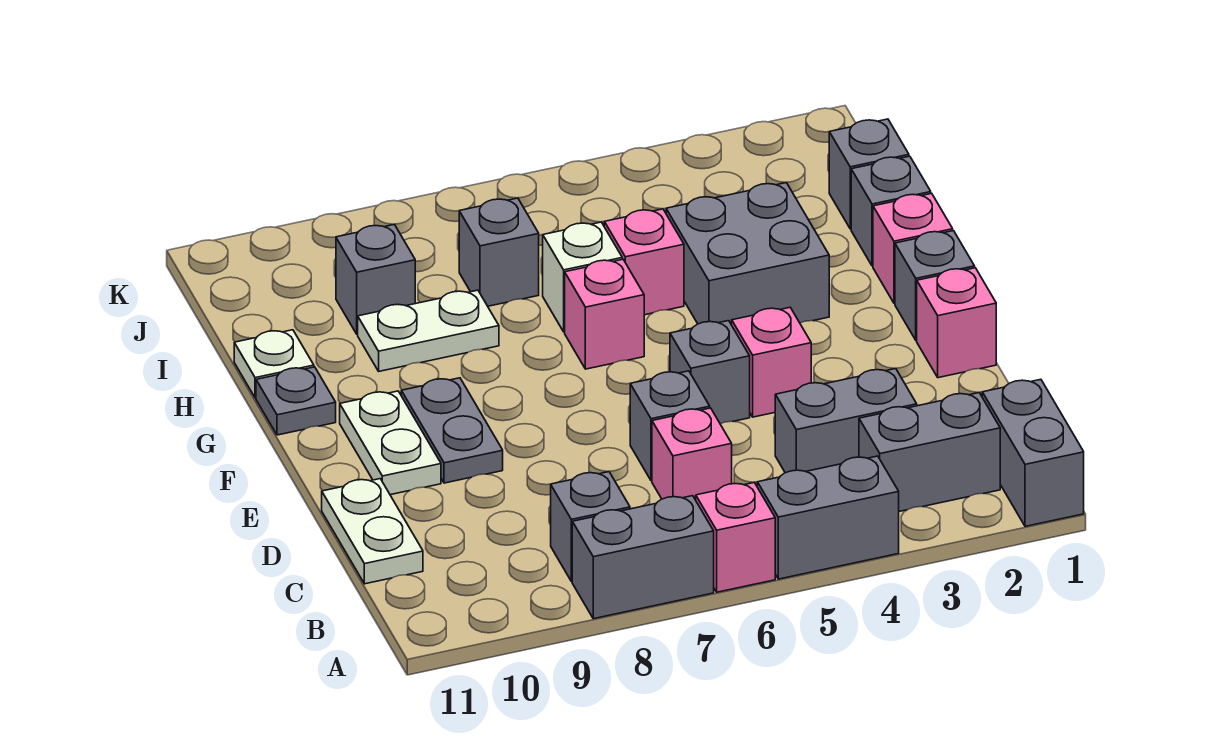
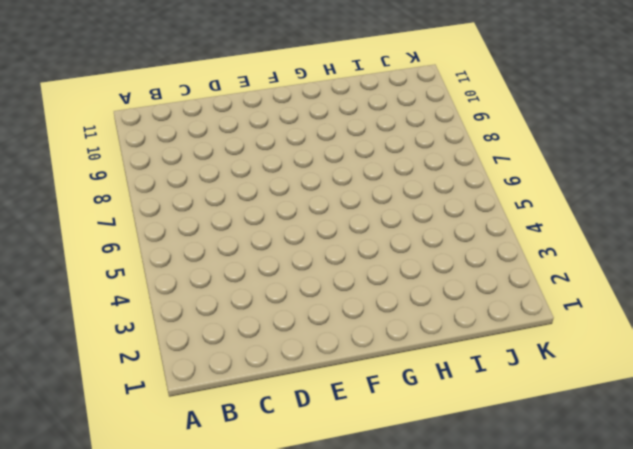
none -> grey 1x2 brick [982,379,1084,526]
none -> grey 1x2 brick [757,456,899,579]
none -> pink 1x1 brick [696,483,775,592]

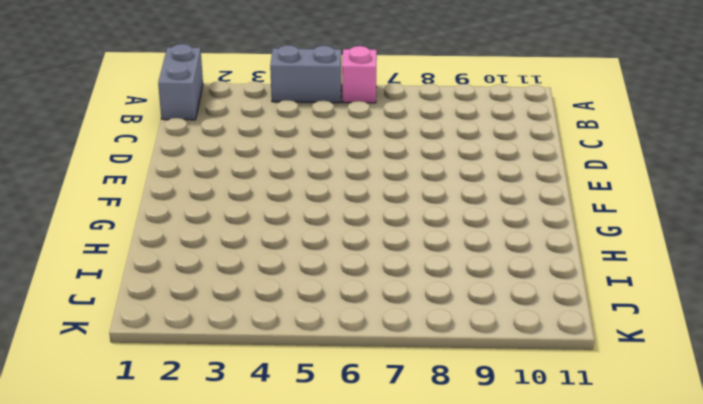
none -> grey 1x2 brick [572,496,714,619]
none -> grey 1x2 brick [859,393,1000,511]
none -> grey 1x1 brick [551,472,630,581]

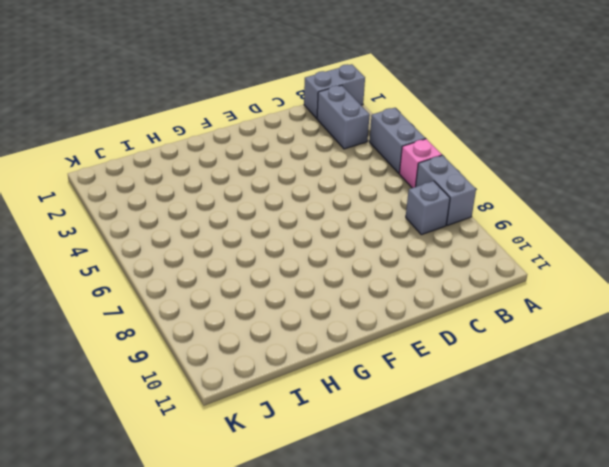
none -> grey 1x2 brick [775,369,917,473]
none -> pink 1x1 brick [652,408,732,500]
none -> white 1x2 plate [322,479,423,584]

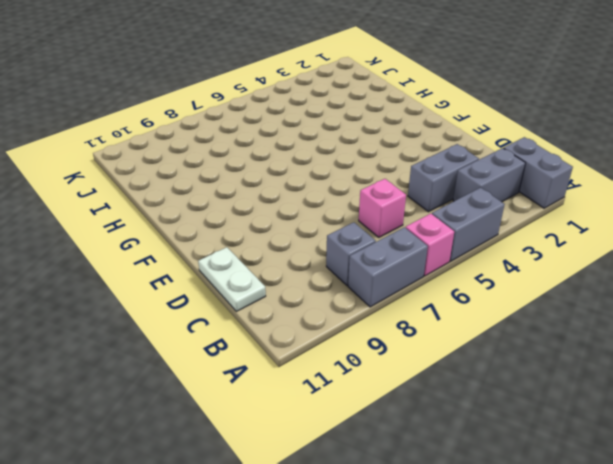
none -> grey 1x1 brick [630,371,710,481]
none -> pink 1x1 brick [917,268,996,378]
none -> pink 1x1 brick [732,308,811,417]

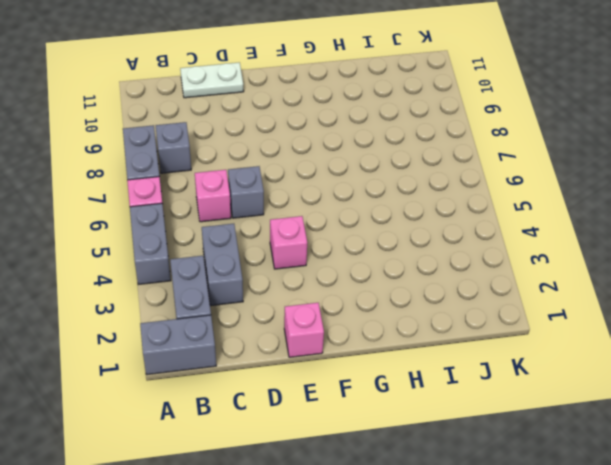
none -> grey 1x1 brick [670,321,750,424]
none -> grey 1x2 plate [401,378,503,483]
none -> white 1x2 plate [340,391,441,495]

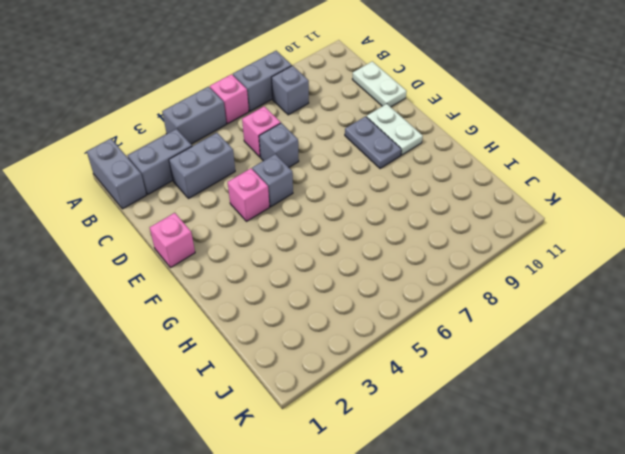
none -> grey 1x1 brick [895,231,975,340]
none -> pink 1x1 brick [873,193,953,303]
none -> grey 2x2 brick [666,183,829,325]

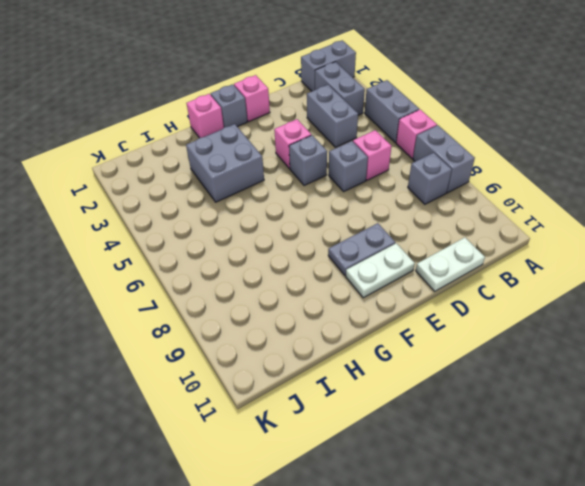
none -> pink 1x1 brick [565,259,644,369]
none -> grey 1x1 plate [256,367,336,435]
none -> grey 1x1 brick [851,156,931,266]

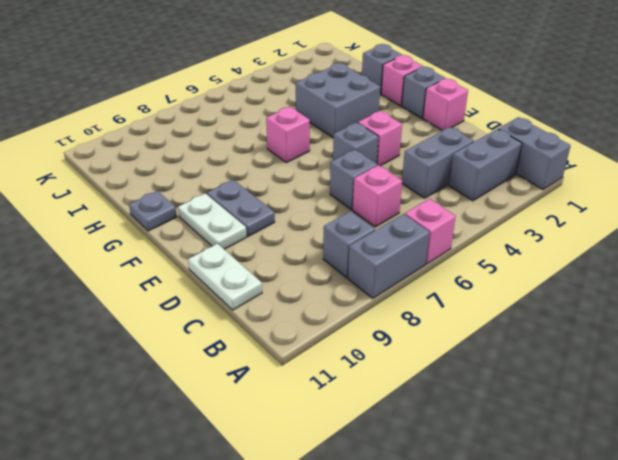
none -> grey 1x2 brick [757,456,899,579]
none -> pink 1x1 brick [604,209,684,315]
none -> white 1x1 brick [543,222,622,332]

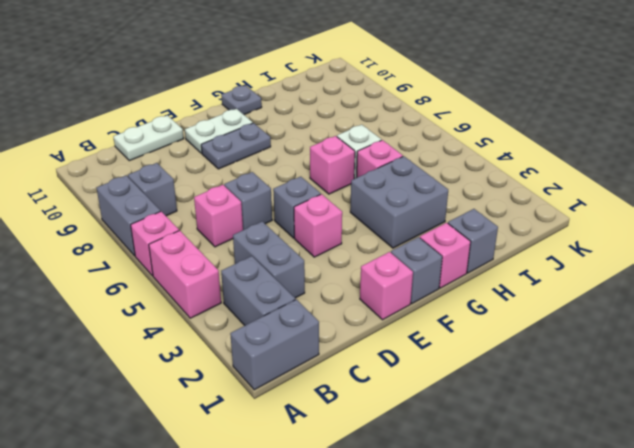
pink 1x2 brick [149,231,221,318] -> grey 1x2 brick [757,456,899,579]
none -> white 1x2 plate [358,290,499,371]
none -> white 1x1 plate [234,330,314,398]
none -> grey 1x1 brick [829,119,909,229]

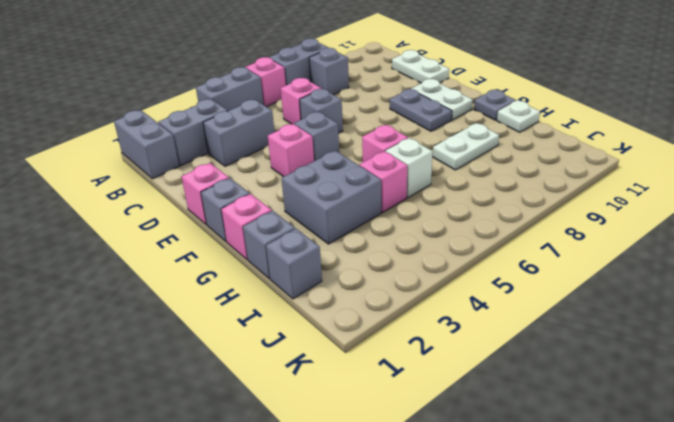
none -> grey 1x1 brick [459,198,539,306]
none -> grey 1x1 brick [336,225,415,334]

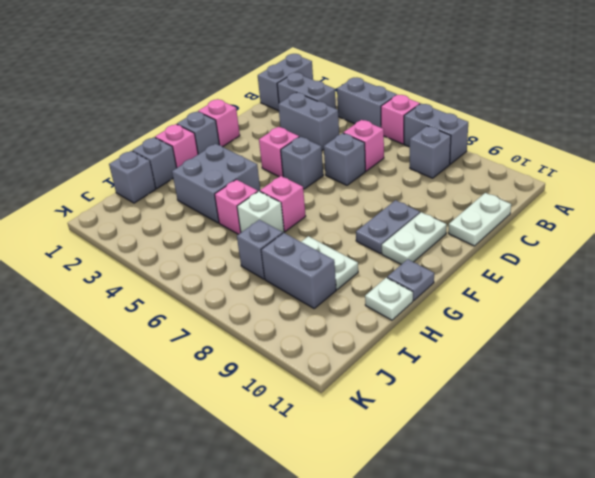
grey 1x2 brick [261,233,336,308] -> grey 1x1 brick [336,225,415,334]

